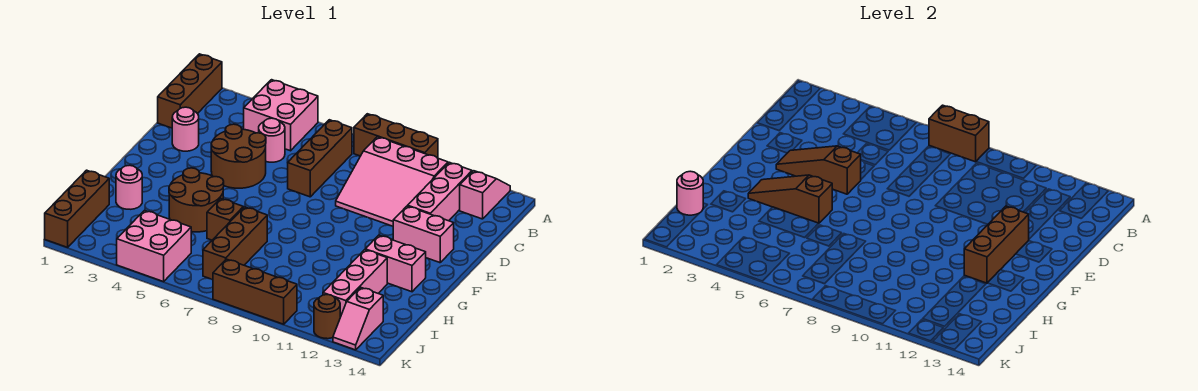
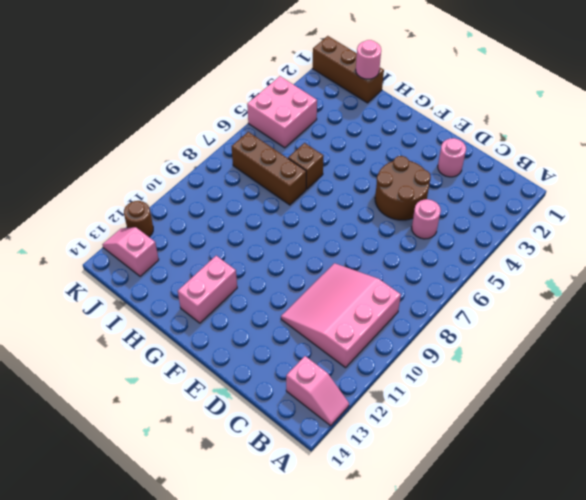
none -> brown 1x3 brick [158,54,222,128]
none -> pink 2x2 brick [244,80,318,151]
none -> brown 1x3 brick [354,114,438,158]

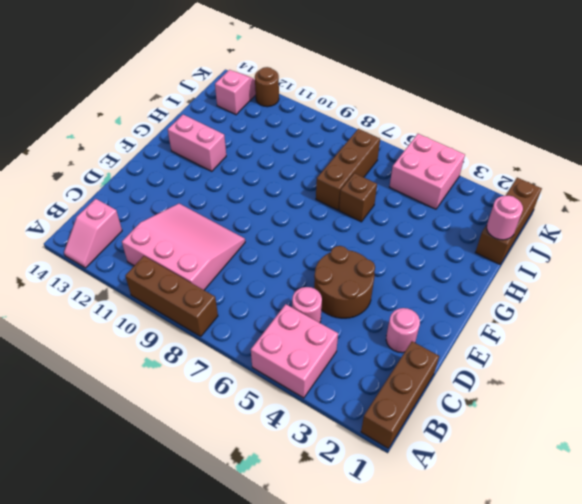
none -> brown 1x3 brick [288,120,352,197]
none -> pink 1x3 brick [408,162,472,221]
none -> pink 1x2 brick [393,206,454,263]

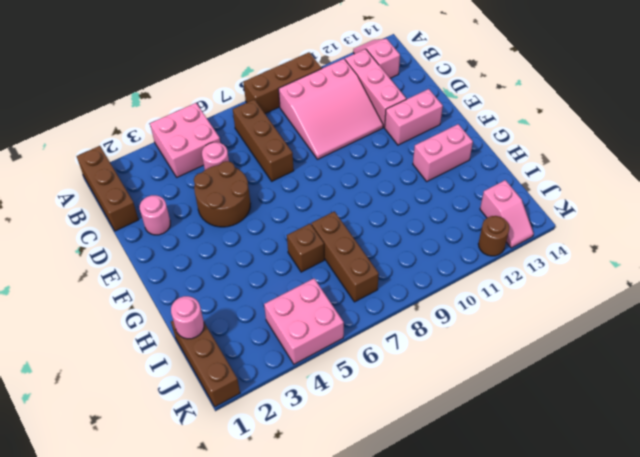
none -> brown 2x2 round brick [169,168,224,232]
none -> pink 1x1 round brick [116,165,142,209]
none -> pink 1x3 brick [323,250,387,317]

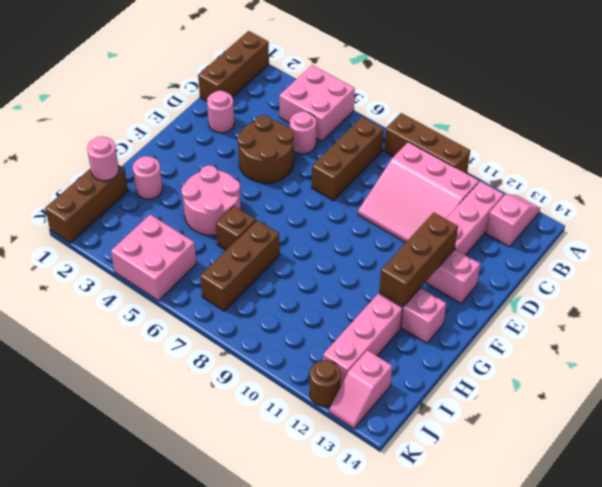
pink 2x2 round brick [181,165,241,235] -> brown 2x2 round brick [169,168,224,232]
none -> brown 1x3 brick [213,259,297,324]
none -> brown 1x2 brick [929,105,989,162]
none -> brown 1x3 slope [776,146,861,194]

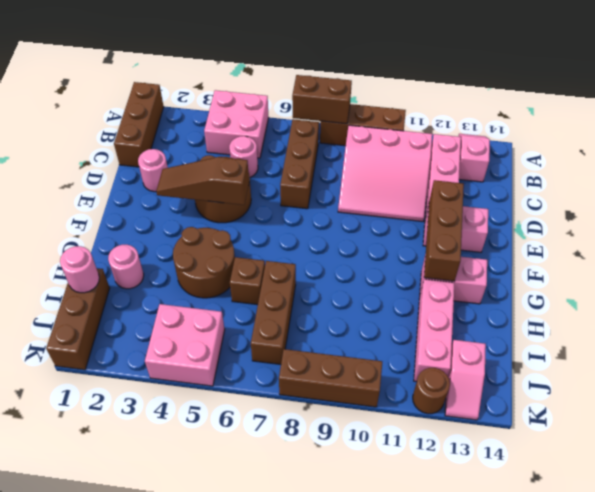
none -> brown 1x3 slope [748,175,832,223]

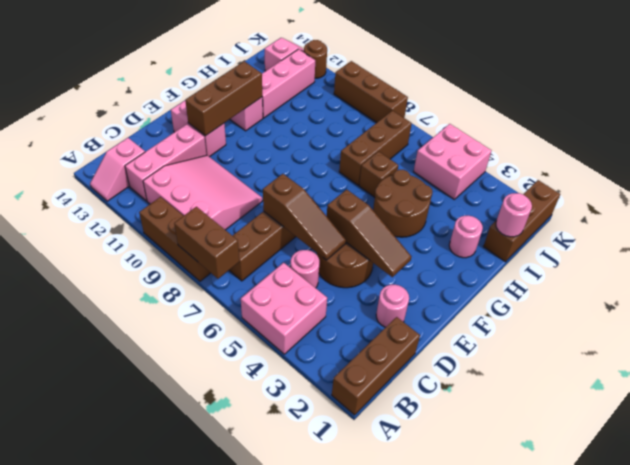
brown 1x3 slope [263,174,346,260] -> brown 1x3 slope moved to [748,175,832,223]

